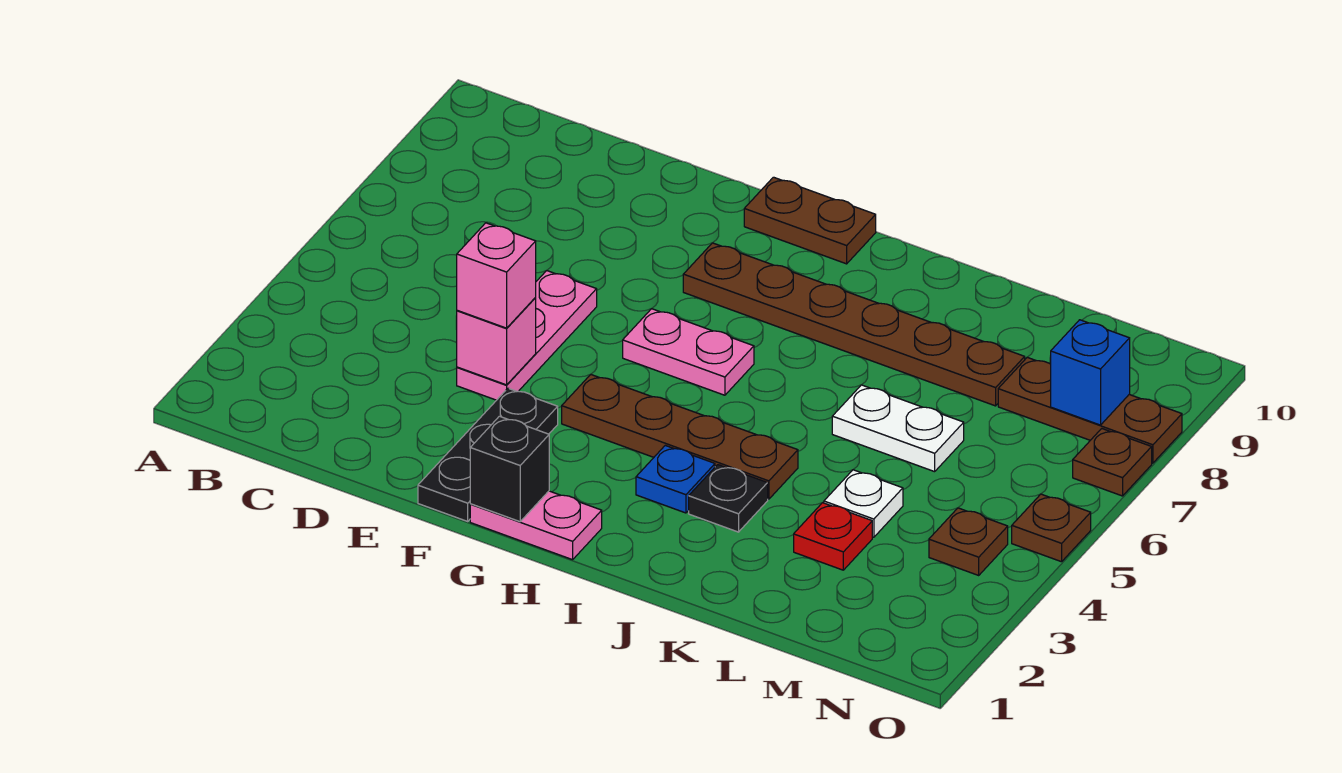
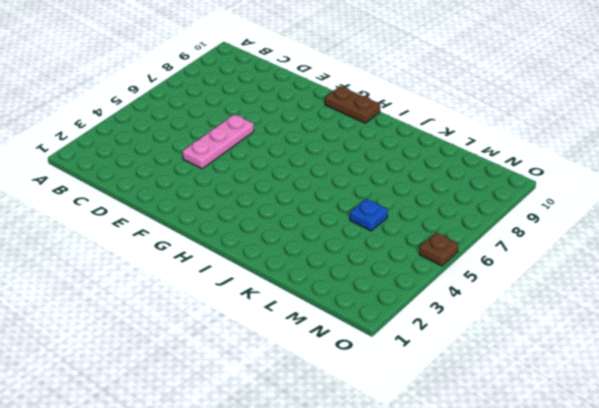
blue 1x1 plate [350,199,388,231] -> blue 1x1 plate moved to [636,445,715,513]
none -> black 1x3 plate [418,388,558,521]
none -> pink 1x2 plate [470,491,602,560]
none -> brown 1x4 plate [562,375,798,499]

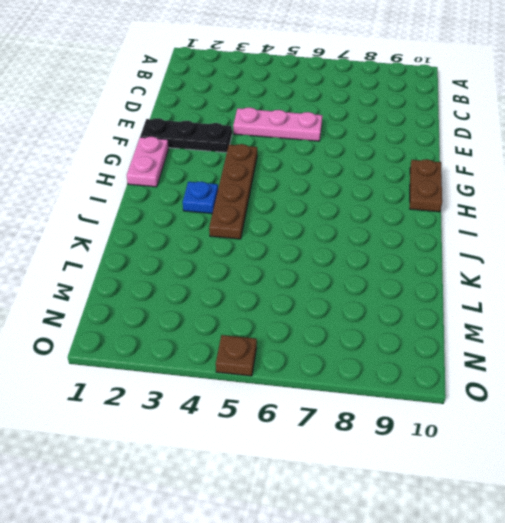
none -> pink 1x2 plate [623,309,754,395]
none -> brown 1x6 plate [683,243,1025,406]
none -> black 1x1 plate [689,465,768,532]

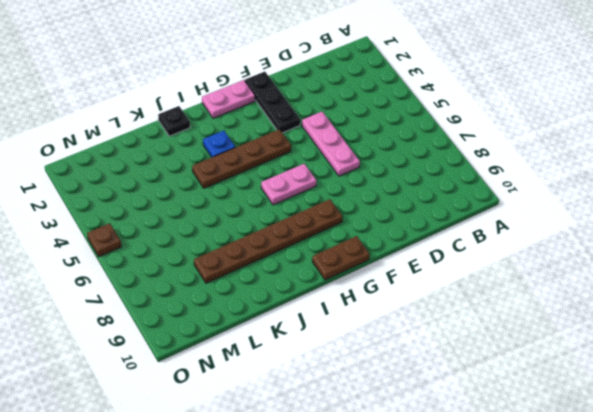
black 1x1 plate [158,106,190,136] -> black 1x1 plate moved to [689,465,768,532]
none -> white 1x2 plate [832,385,964,472]
none -> red 1x1 plate [794,503,872,570]
none -> white 1x1 plate [824,470,903,537]

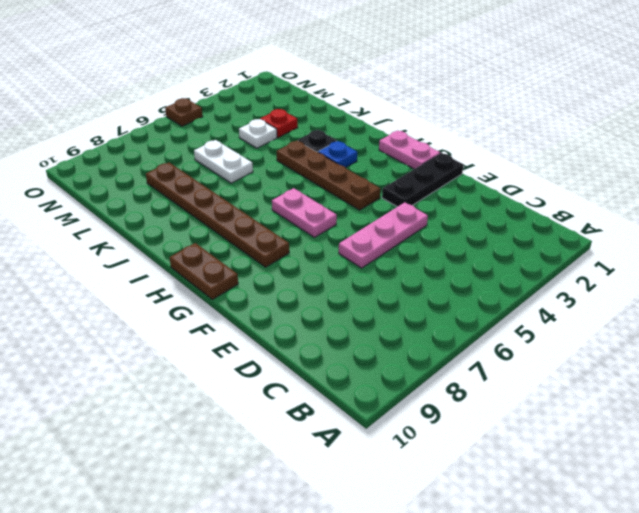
none -> brown 1x3 plate [998,357,1182,463]
none -> brown 1x1 plate [929,508,1008,575]
none -> brown 1x1 plate [1073,429,1152,496]

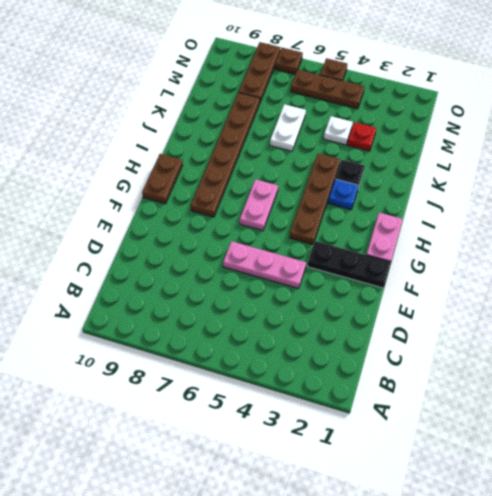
brown 1x3 plate [291,70,365,109] -> brown 1x1 plate [929,508,1008,575]
none -> pink 1x1 brick [456,298,536,385]
none -> black 1x1 brick [470,416,549,522]
none -> blue 1x1 brick [1051,320,1130,425]

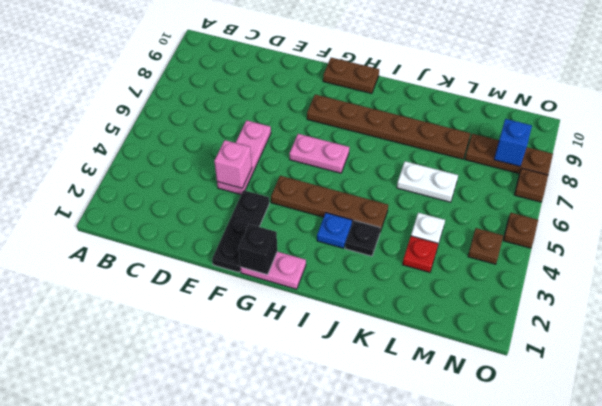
none -> pink 1x1 brick [457,223,536,328]

